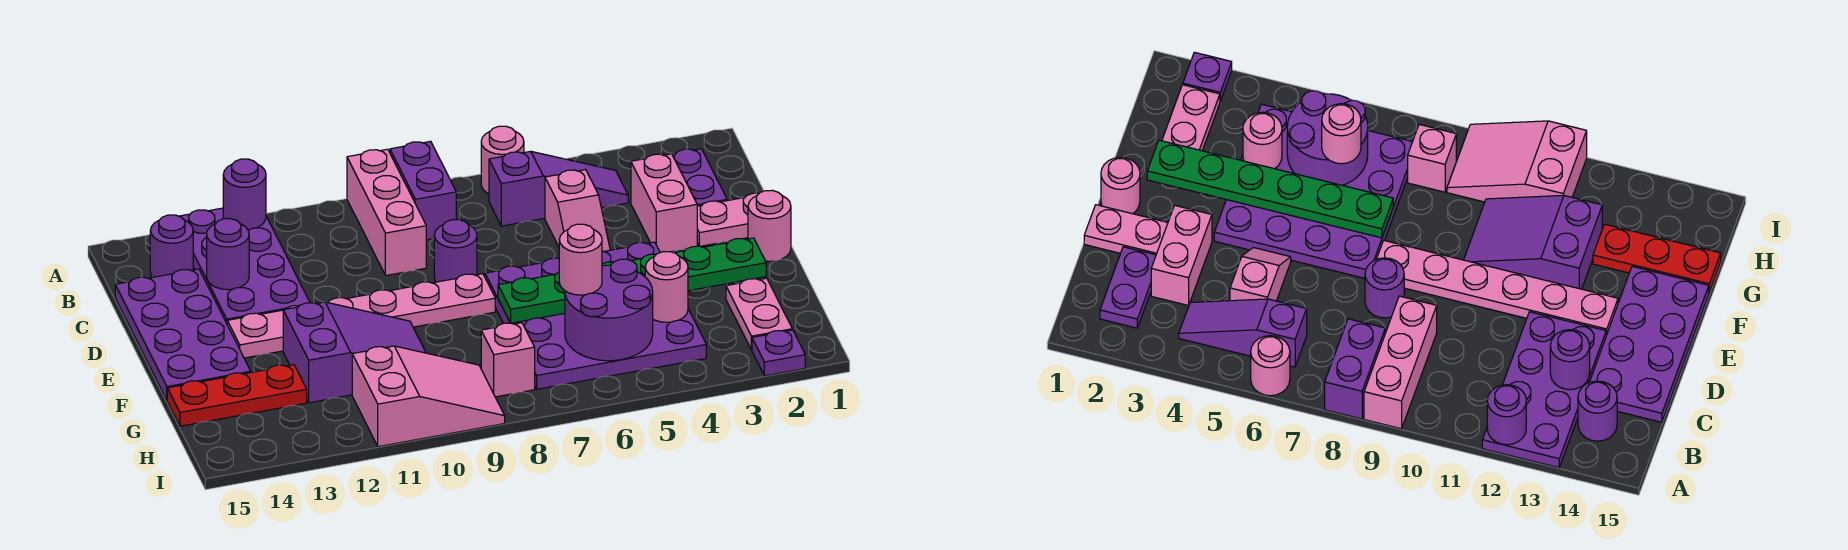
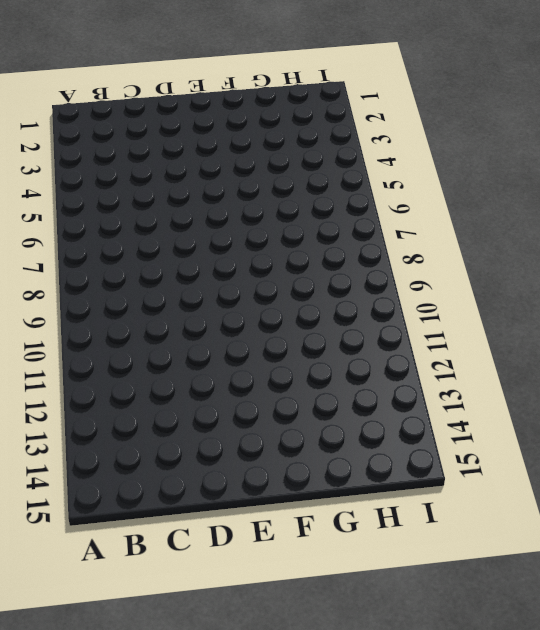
none -> pink 1x1 round brick [481,126,524,194]
none -> purple 1x2 brick [390,141,456,240]
none -> pink 1x3 brick [347,149,426,276]

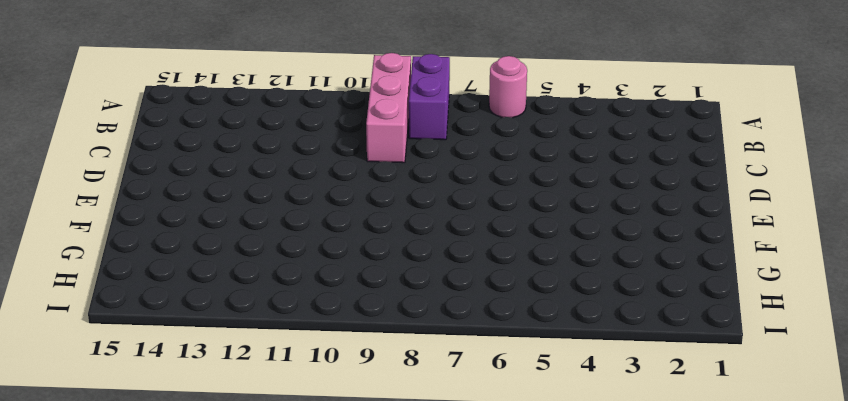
none -> purple 2x4 plate [180,208,310,323]
none -> purple 1x2 plate [672,149,727,206]
none -> purple 1x3 slope [489,151,628,226]

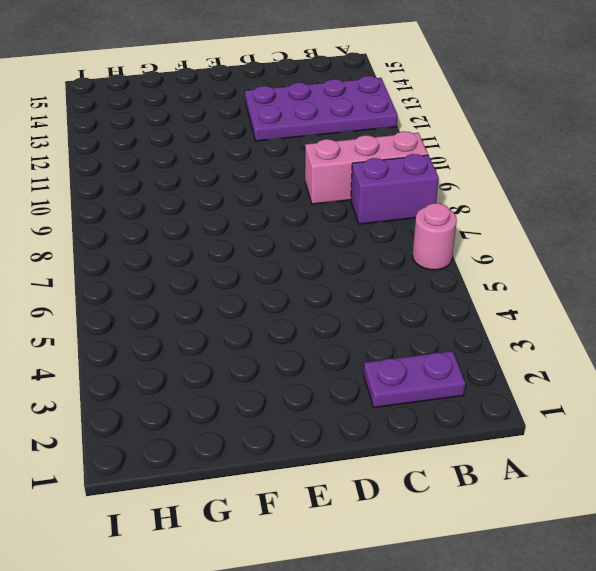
none -> purple 1x3 slope [489,151,628,226]
none -> purple 1x1 round brick [150,215,193,277]
none -> pink 1x2 brick [631,154,697,253]

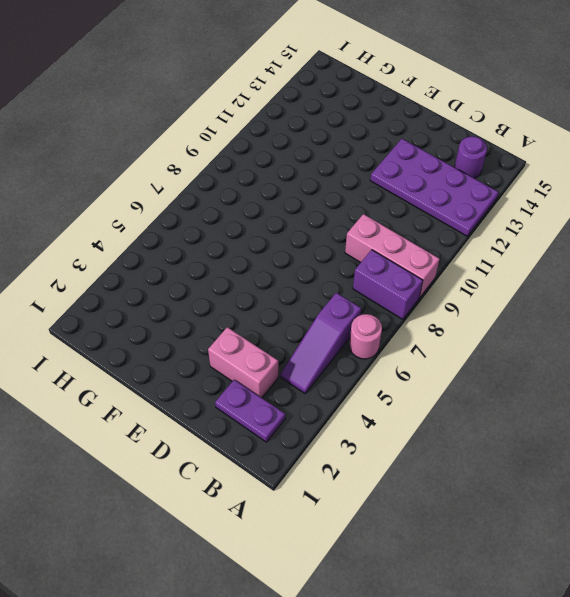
none -> pink 1x2 slope [545,170,610,251]
none -> purple 2x4 plate [115,269,251,400]
none -> pink 1x2 plate [697,193,759,246]

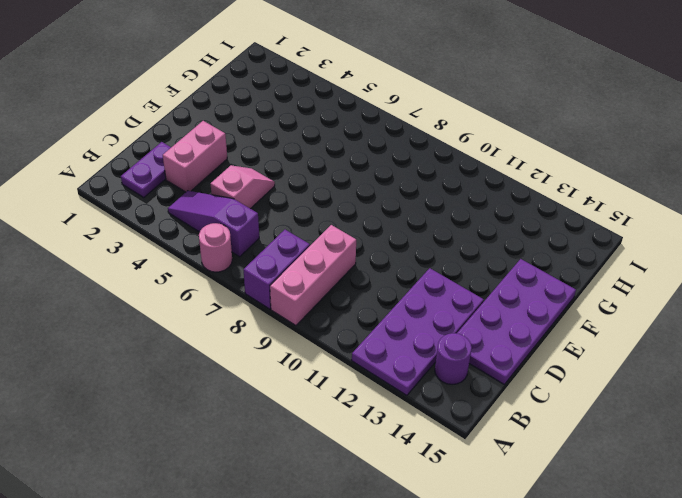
none -> pink 1x2 plate [697,193,759,246]
none -> purple 1x1 round brick [434,220,477,282]
none -> pink 1x1 round brick [748,190,791,261]

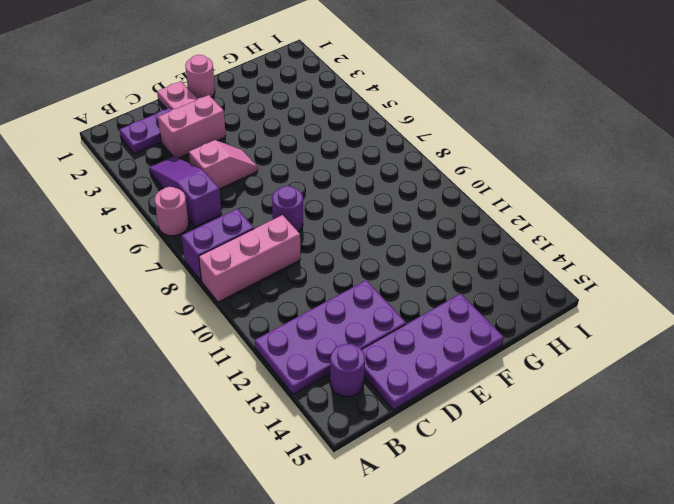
none -> purple 4x4 plate [485,242,706,389]
none -> pink 1x6 plate [227,274,495,358]
none -> purple 2x3 slope [283,302,426,403]

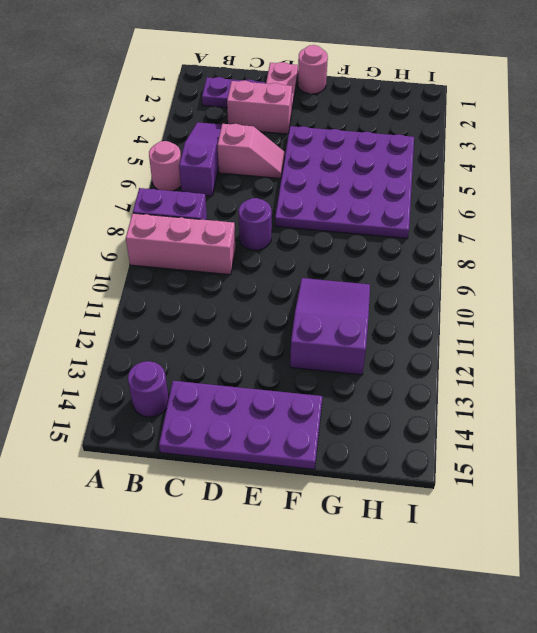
none -> purple 2x4 plate [180,208,310,323]
none -> pink 1x6 plate [227,274,495,358]
none -> pink 1x2 plate [726,278,792,350]

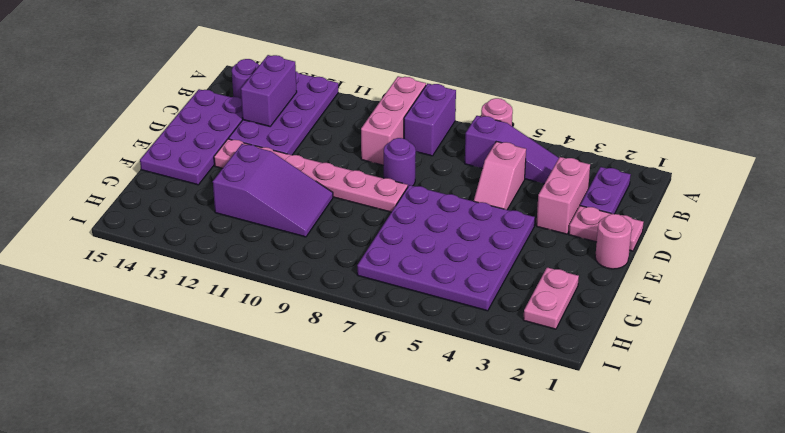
purple 1x2 brick [241,55,297,126] -> purple 1x1 round brick [207,219,249,290]
none -> red 1x3 plate [167,365,307,426]
none -> pink 1x1 brick [481,323,535,397]
none -> pink 2x3 slope [352,346,505,447]

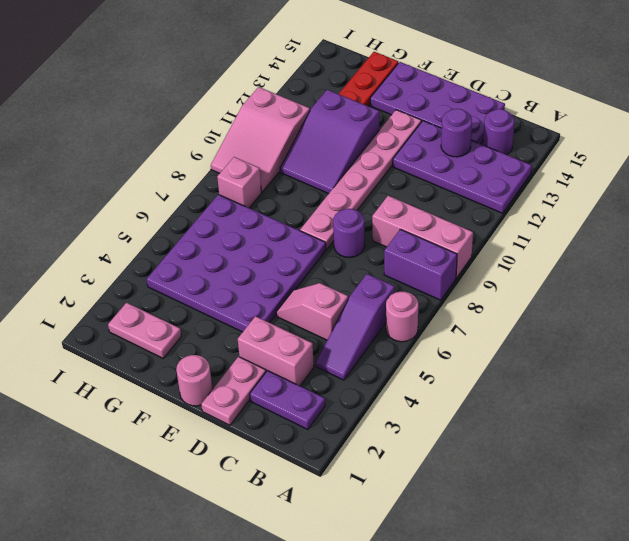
none -> purple 1x1 plate [752,330,805,376]
none -> purple 1x1 round brick [223,159,266,230]
none -> green 1x6 plate [498,238,766,323]

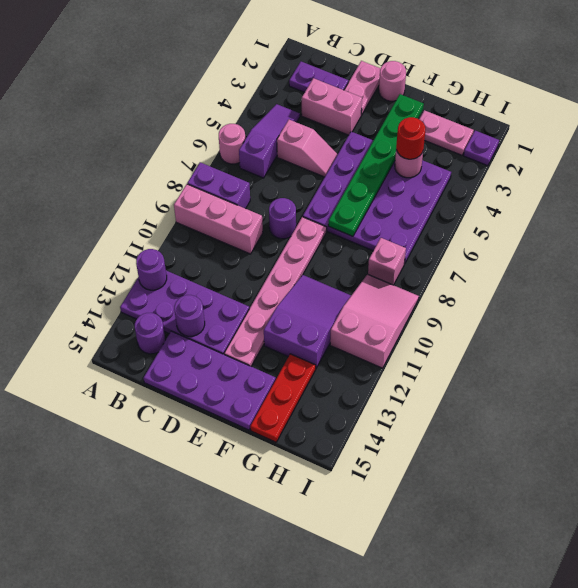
red 1x1 round brick [396,117,425,159] -> none
none -> purple 2x2 round brick [565,259,653,361]
none -> pink 1x1 round brick [559,224,602,295]

